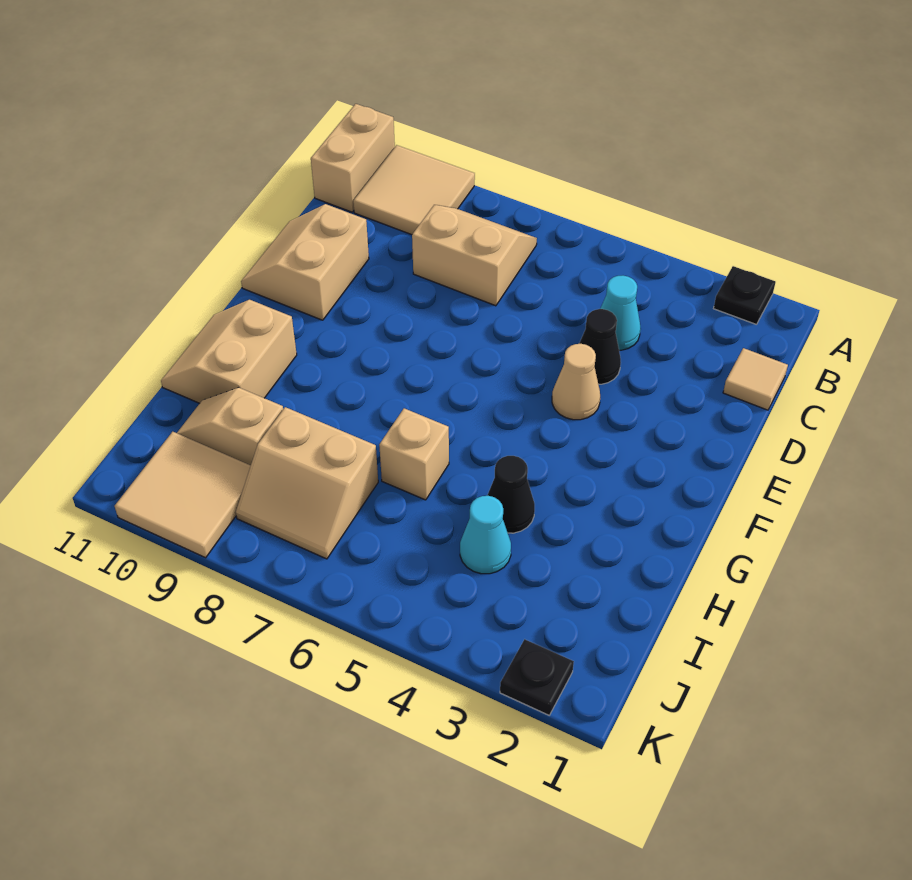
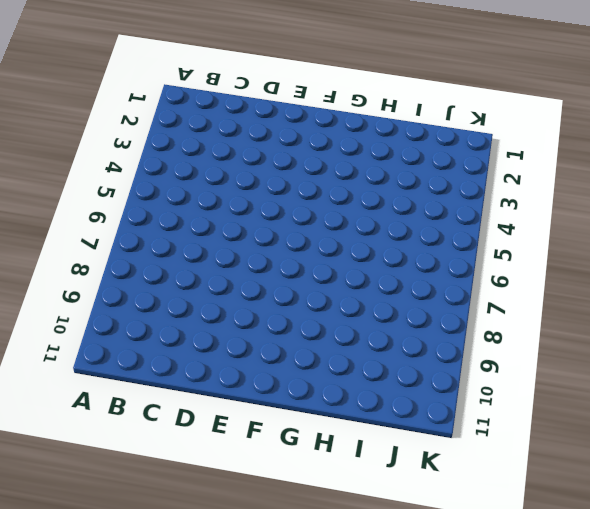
none -> black 1x1 plate [714,266,775,324]
none -> tan 2x2 tile [353,145,475,235]
none -> tan 1x2 brick [311,104,395,212]

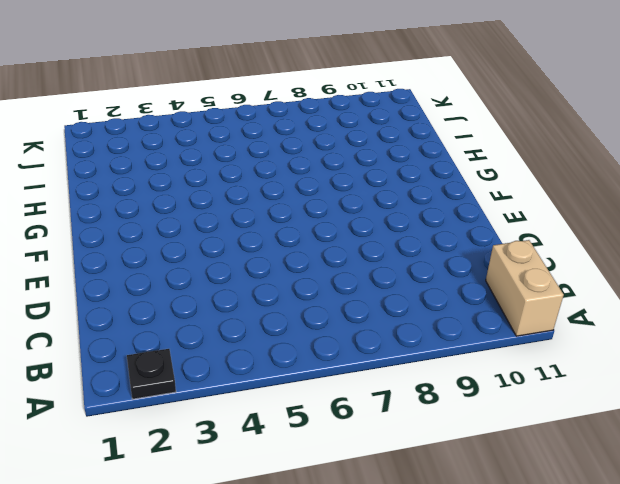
none -> tan 2x2 tile [353,145,475,235]
none -> tan 2x2 slope [412,205,537,306]
none -> tan 1x1 tile [723,348,788,410]

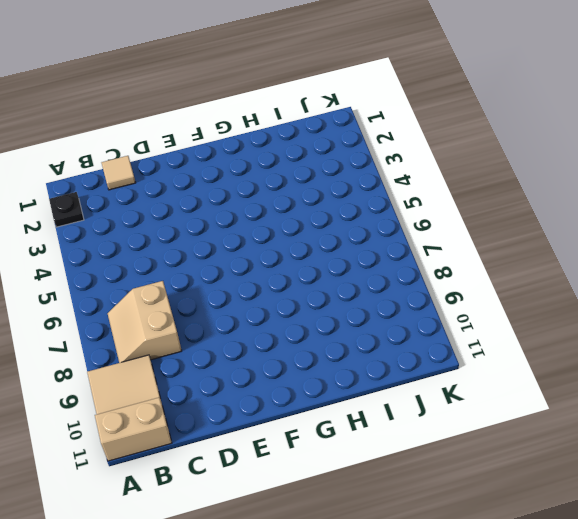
none -> cyan 1x1 cone [600,276,641,350]
none -> black 1x1 cone [579,309,621,384]
none -> tan 2x2 slope [241,204,369,320]

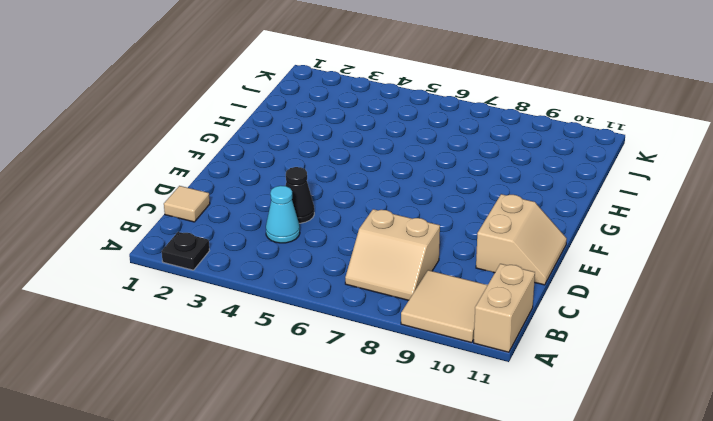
none -> tan 1x1 cone [552,344,600,420]
none -> tan 2x2 slope [161,300,297,403]
none -> black 1x1 cone [487,456,535,533]

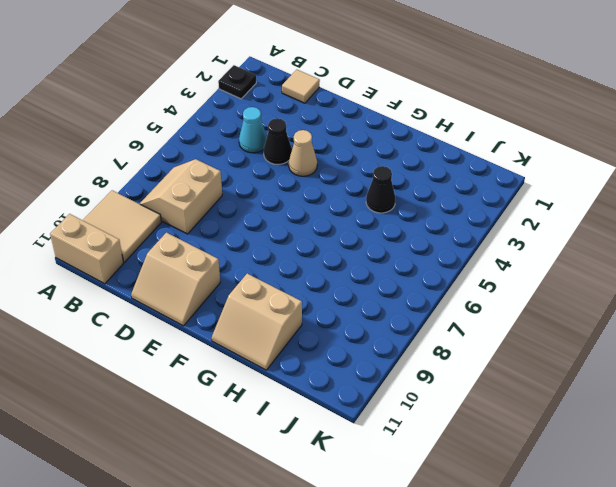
none -> tan 1x1 brick [379,408,449,500]
none -> cyan 1x1 cone [460,496,511,574]
none -> tan 2x2 slope [236,407,378,559]

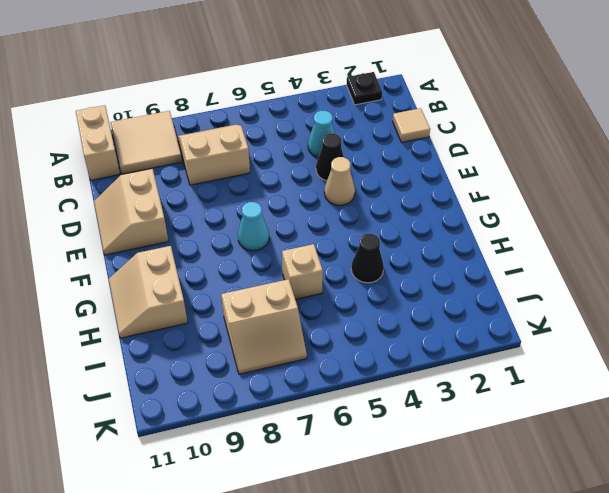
cyan 1x1 cone [238,202,269,251] -> cyan 1x1 cone moved to [460,496,511,574]
none -> tan 1x2 slope [177,388,283,465]
none -> tan 2x2 tile [115,432,251,558]
none -> black 1x1 plate [500,639,574,715]

